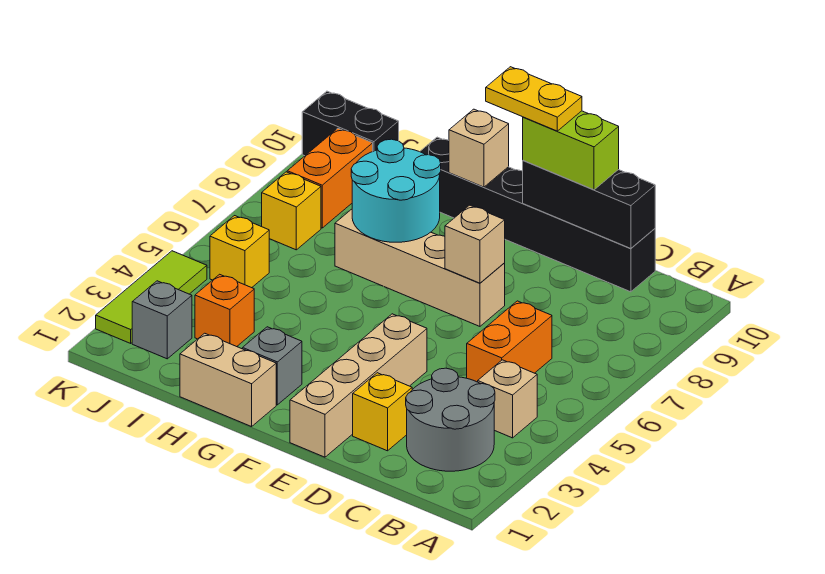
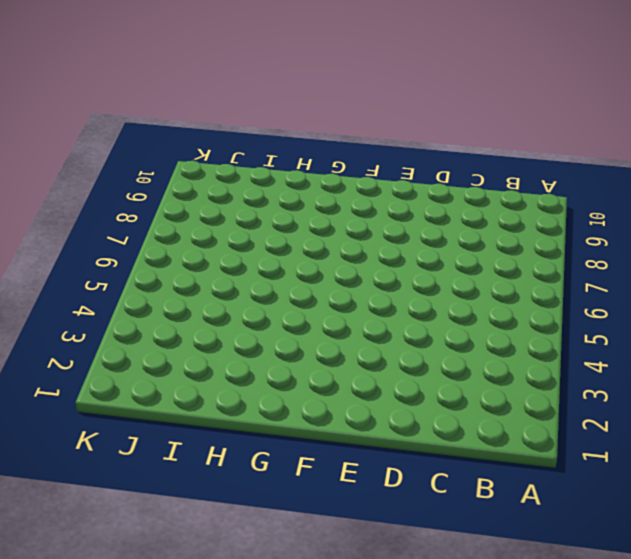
none -> grey 2x2 round brick [406,368,495,471]
none -> tan 1x1 brick [478,360,537,438]
none -> orange 1x2 brick [467,301,552,382]

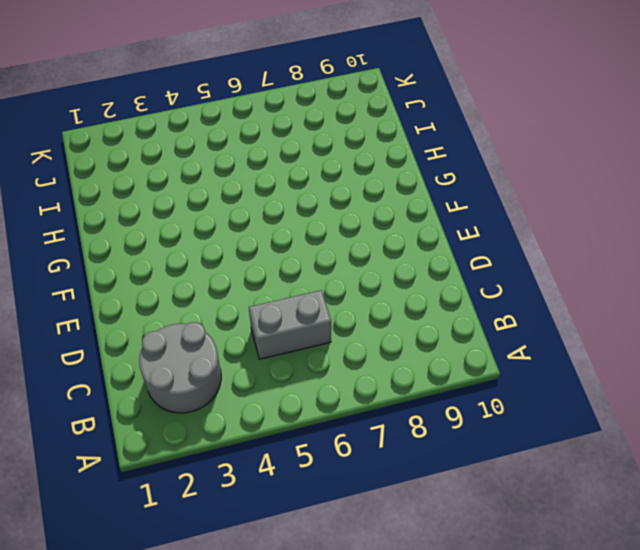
grey 1x2 brick [249,290,331,359] -> orange 1x2 brick [467,301,552,382]
none -> tan 1x1 brick [478,360,537,438]
none -> black 1x6 brick [420,137,655,292]
none -> yellow 1x1 brick [353,373,412,451]

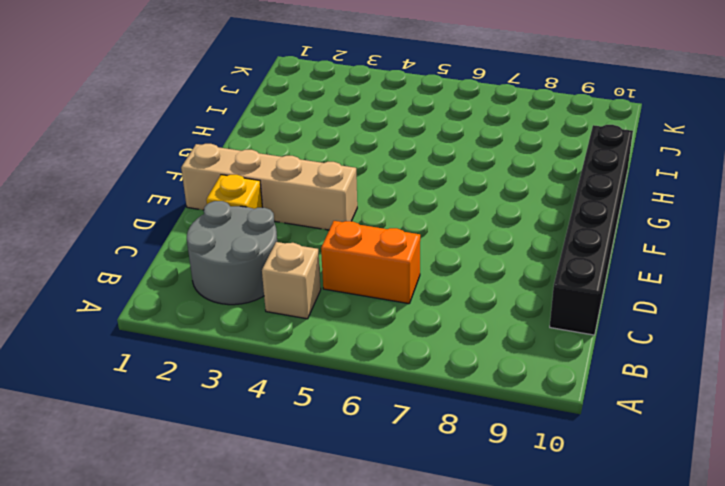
none -> tan 1x4 brick [335,209,505,326]
none -> tan 1x2 brick [180,333,276,427]
none -> grey 1x1 brick [243,327,302,405]

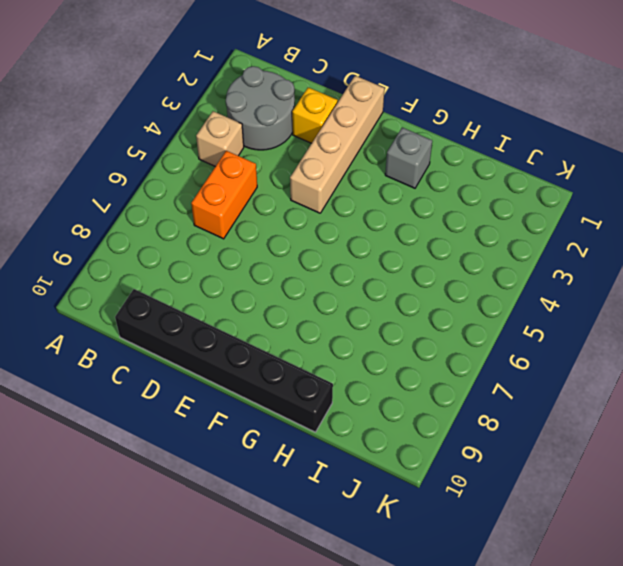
none -> tan 1x4 brick [335,209,505,326]
none -> tan 1x2 brick [180,333,276,427]
none -> orange 1x1 brick [195,274,254,347]

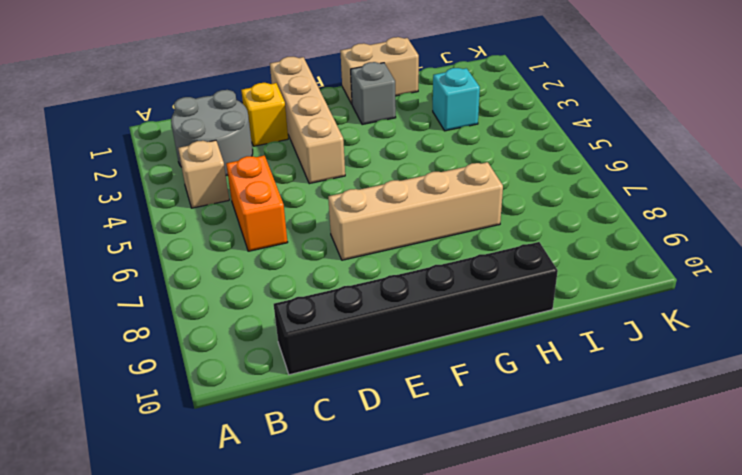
cyan 1x1 brick [433,68,480,131] -> orange 1x1 brick [195,274,254,347]
none -> grey 1x1 brick [132,281,192,359]
none -> yellow 1x1 brick [210,216,269,288]
none -> yellow 1x1 brick [262,172,321,250]

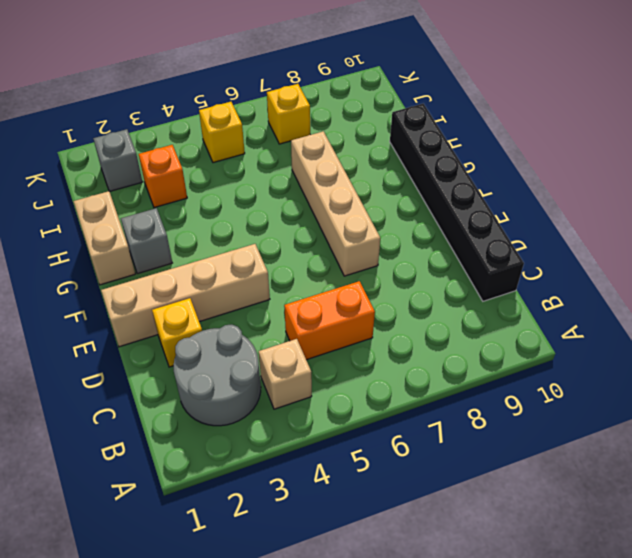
none -> orange 1x2 brick [287,128,373,228]
none -> black 1x2 brick [302,91,399,156]
none -> lime 1x3 tile [96,251,207,343]

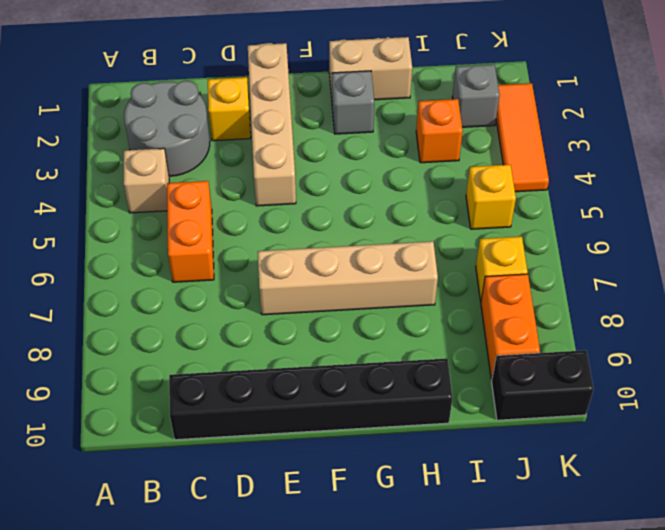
orange 1x3 tile [496,83,549,192] -> lime 1x3 tile [96,251,207,343]
none -> black 1x3 brick [523,160,655,248]
none -> tan 1x1 brick [445,205,505,283]
none -> cyan 2x2 round brick [351,139,441,242]

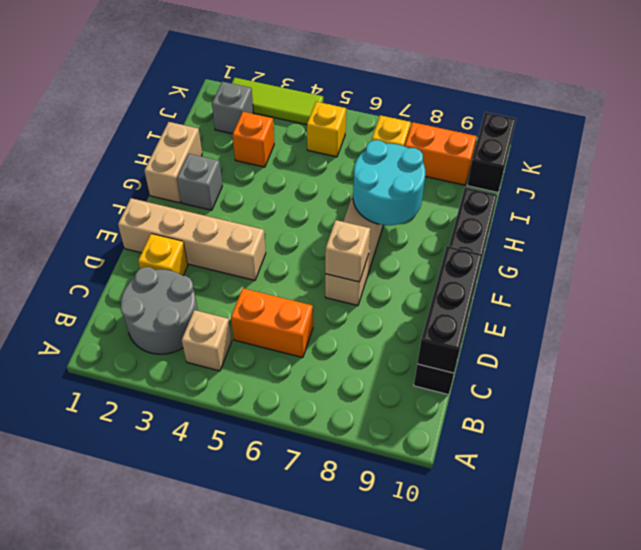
none -> tan 1x1 brick [449,109,509,187]
none -> lime 1x2 brick [523,111,619,190]
none -> yellow 1x2 plate [486,67,582,131]

